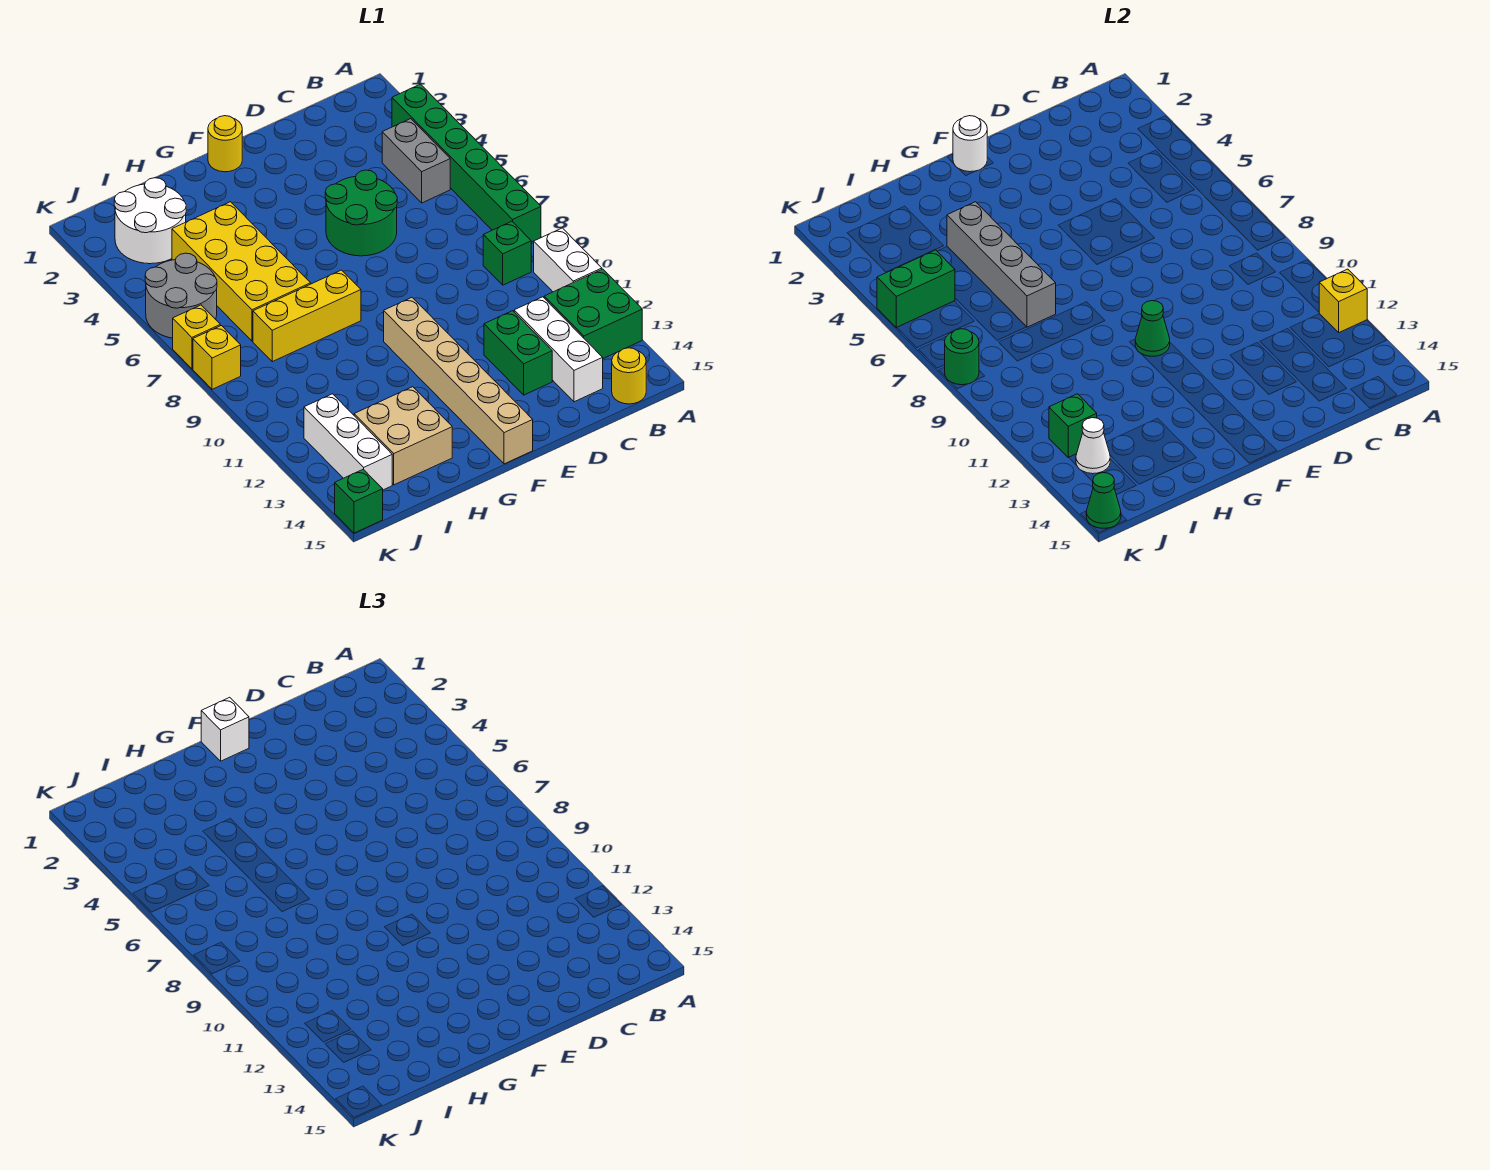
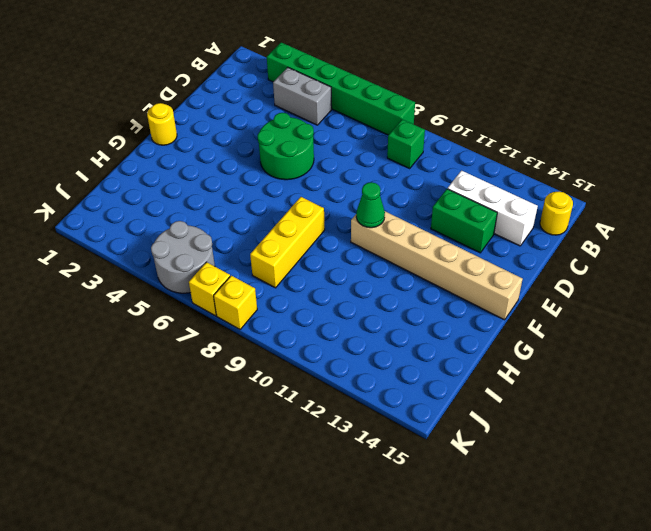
none -> white 1x2 brick [534,228,602,292]
none -> green 2x2 brick [544,269,642,358]
none -> yellow 2x4 brick [172,202,311,341]
none -> tan 2x2 brick [354,387,452,485]

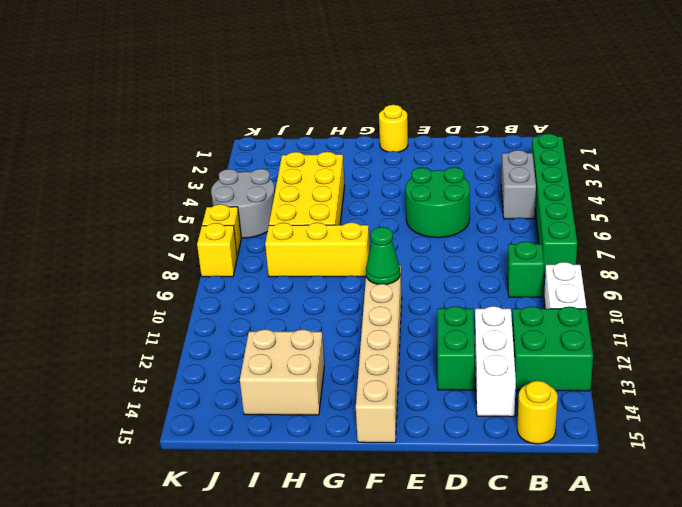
none -> white 2x2 round brick [114,178,186,264]
none -> white 1x3 brick [304,394,392,490]
none -> green 1x1 brick [335,469,383,533]
none -> yellow 1x1 brick [1319,269,1367,332]

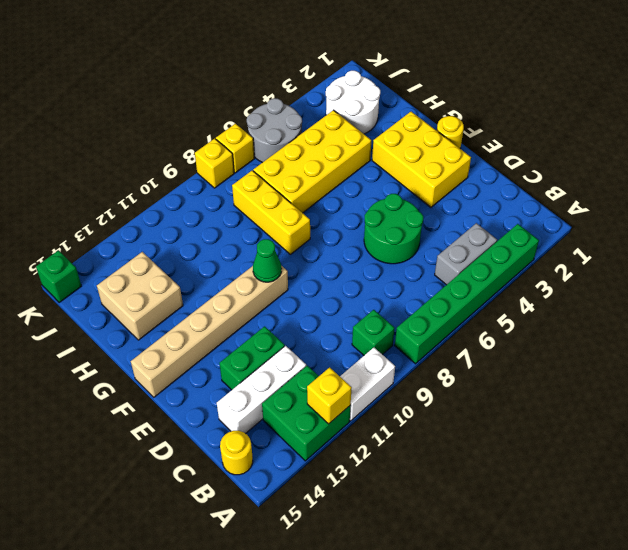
yellow 2x3 brick [372,112,471,207] -> none
none -> white 1x3 brick [304,394,392,490]
none -> white 1x1 round brick [953,116,987,172]
none -> grey 1x4 brick [947,202,1056,327]
none -> green 1x2 brick [877,250,955,328]

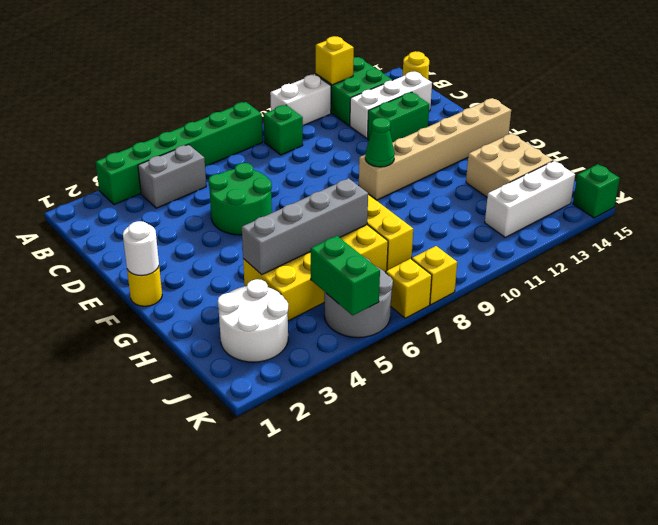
none -> green 1x1 brick [1049,394,1097,458]
none -> white 1x1 cone [1076,418,1110,474]
none -> green 1x1 round brick [945,329,979,385]
none -> green 1x1 cone [1086,473,1121,528]

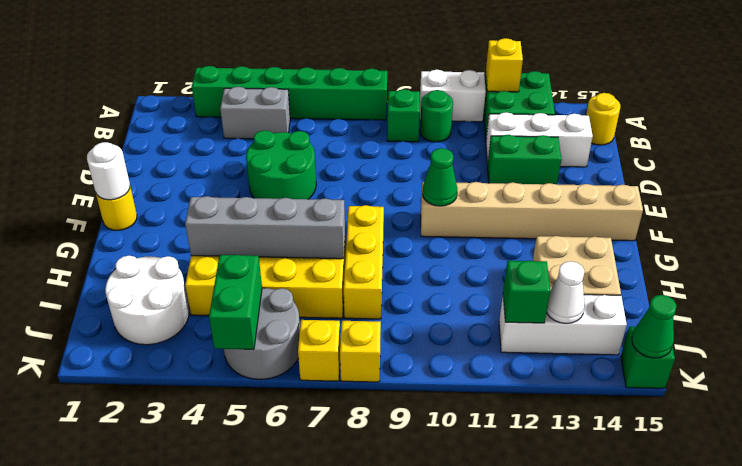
green 1x1 round brick [420,90,453,142] -> green 1x1 round brick moved to [945,329,979,385]
none -> white 1x1 brick [201,697,249,761]

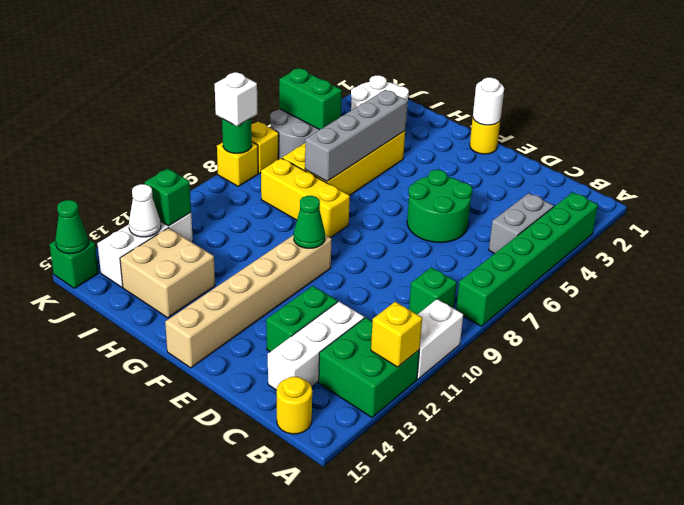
white 1x1 brick [215,72,257,126] -> white 1x1 brick moved to [201,697,249,761]

